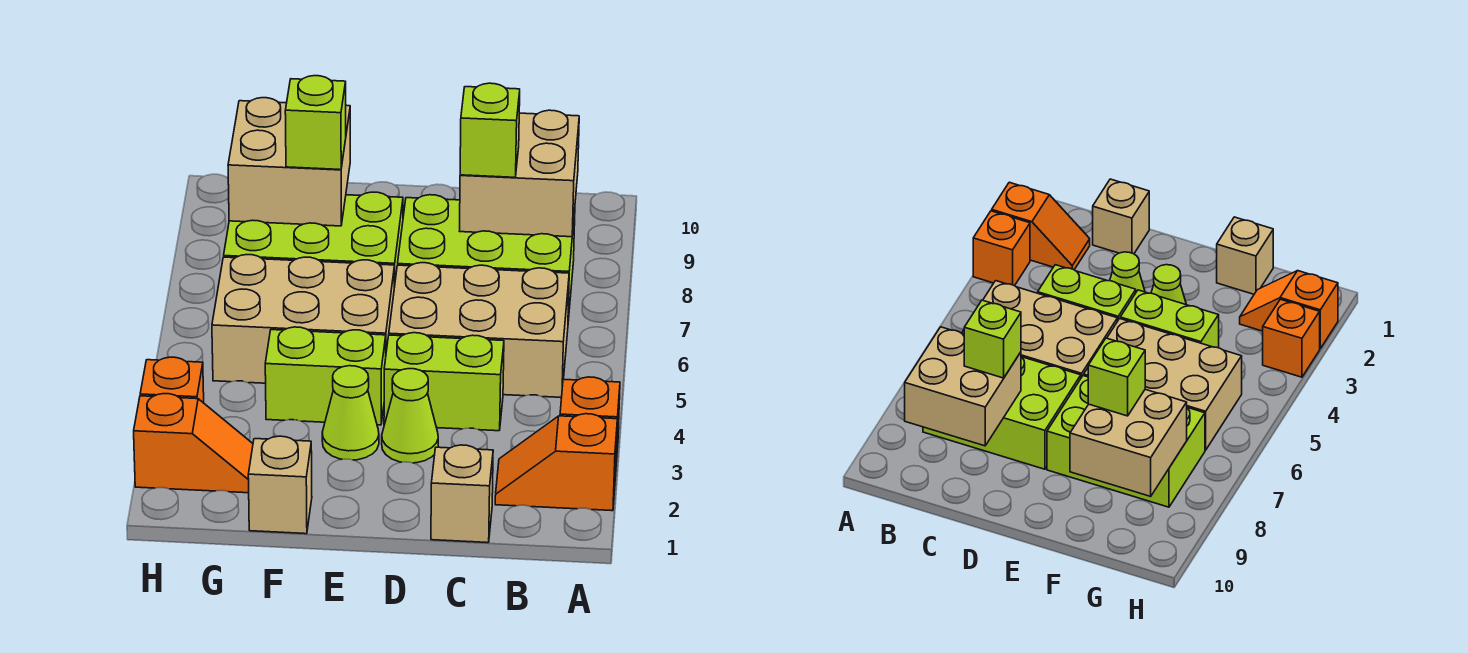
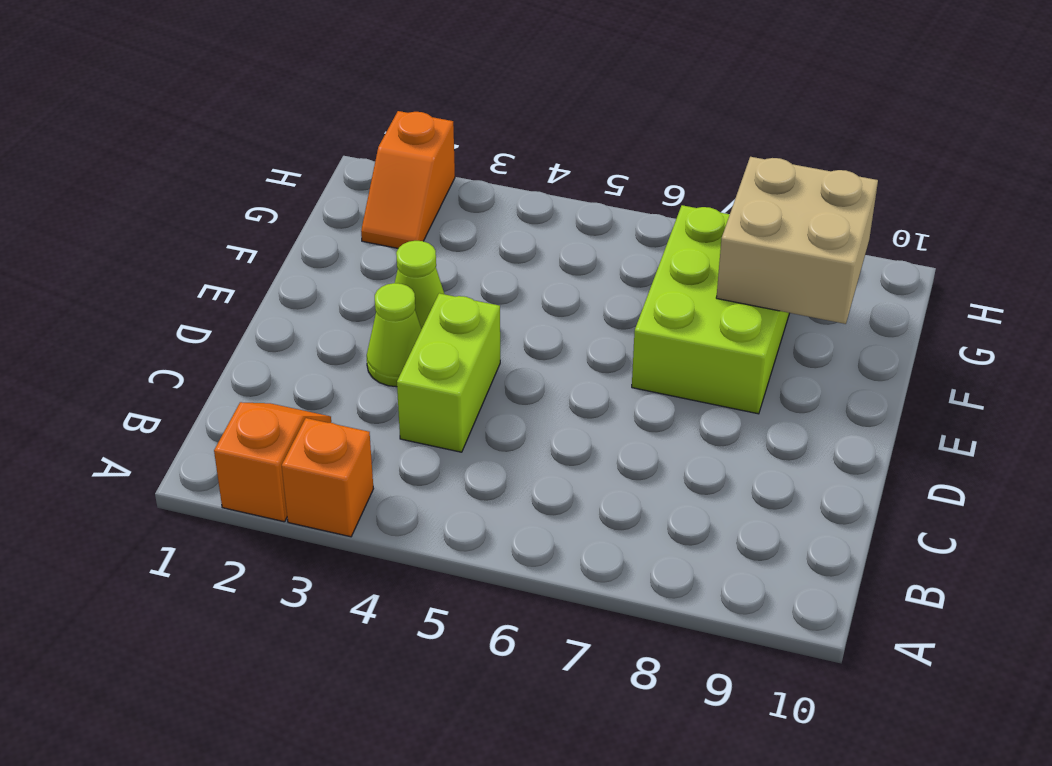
none -> tan 2x3 brick [389,263,569,397]
none -> lime 2x3 brick [398,195,575,321]
none -> tan 1x1 brick [431,445,493,543]

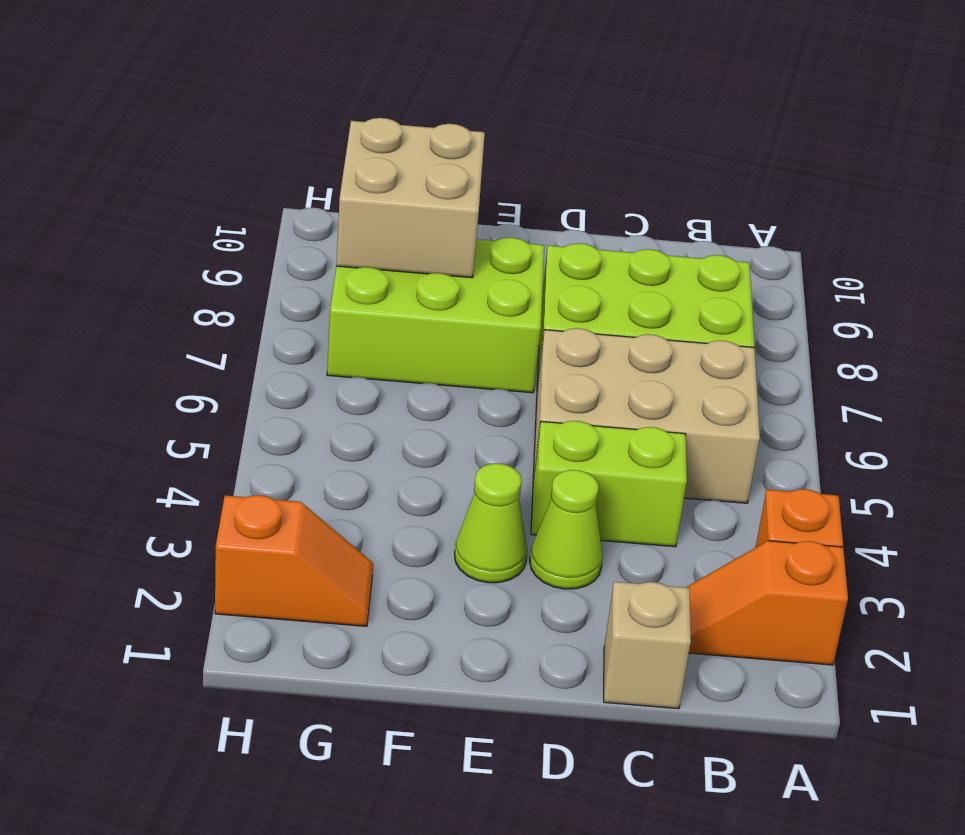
none -> lime 1x2 brick [265,327,386,425]
none -> tan 2x3 brick [212,255,395,383]
none -> tan 1x1 brick [248,436,312,534]

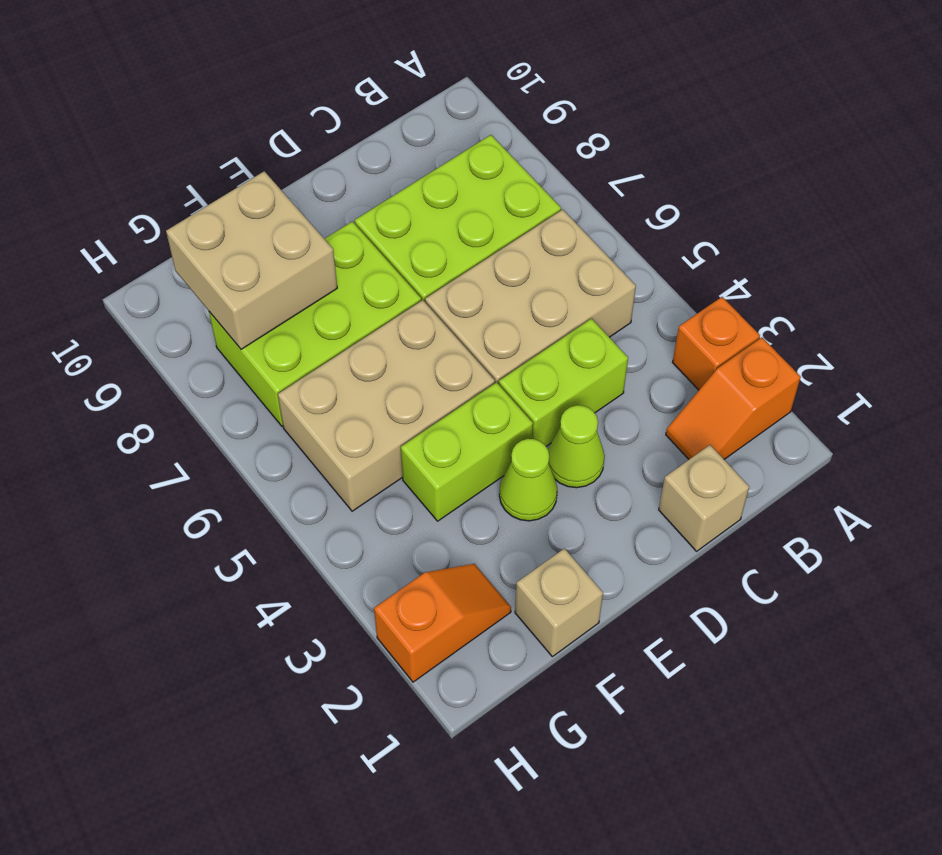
none -> orange 1x1 brick [140,357,204,403]
none -> tan 2x2 brick [460,110,579,237]
none -> lime 1x1 brick [460,83,520,177]

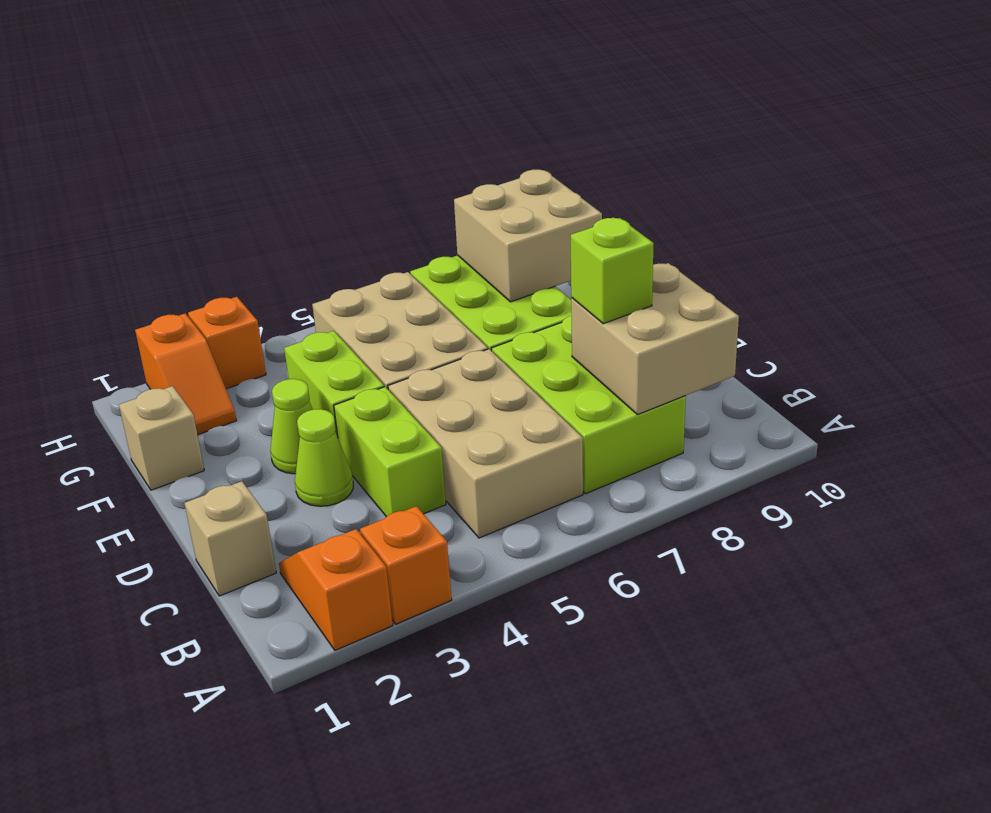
none -> lime 1x1 brick [285,76,346,170]

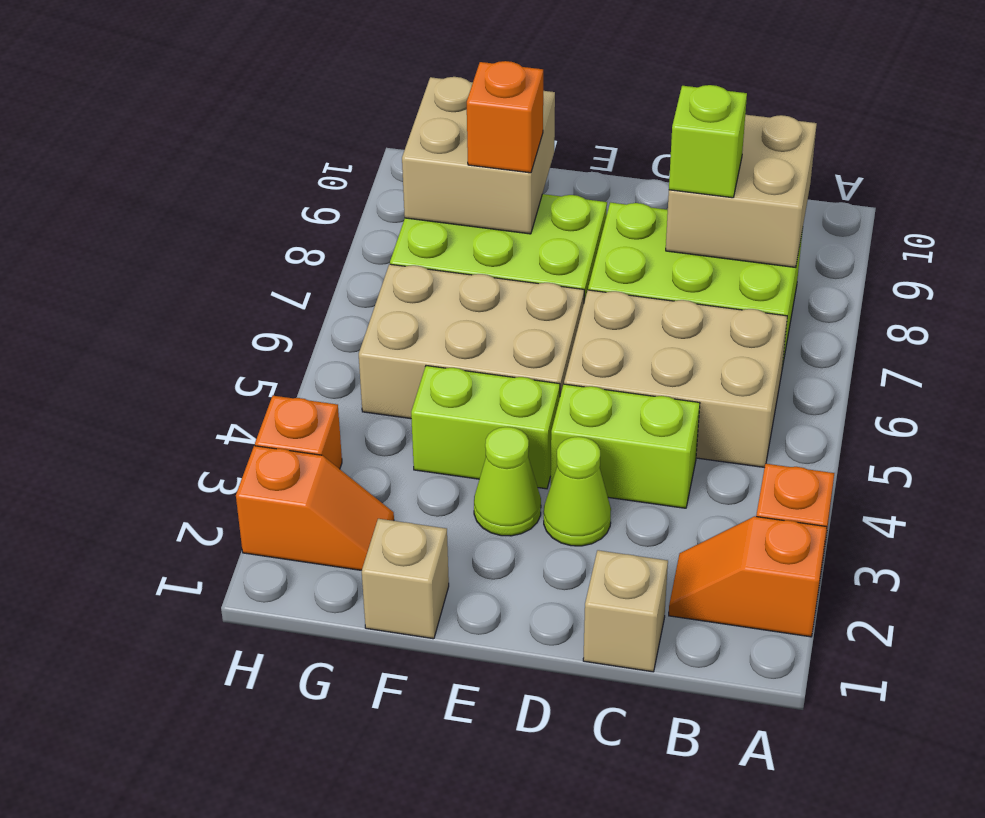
orange 1x1 brick [467,61,543,173] -> lime 1x1 brick [285,76,346,170]

